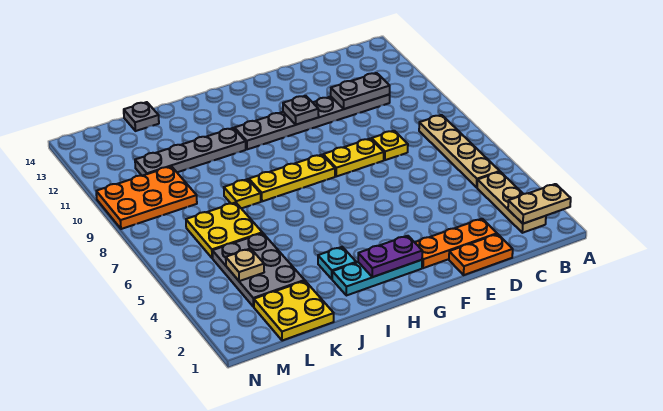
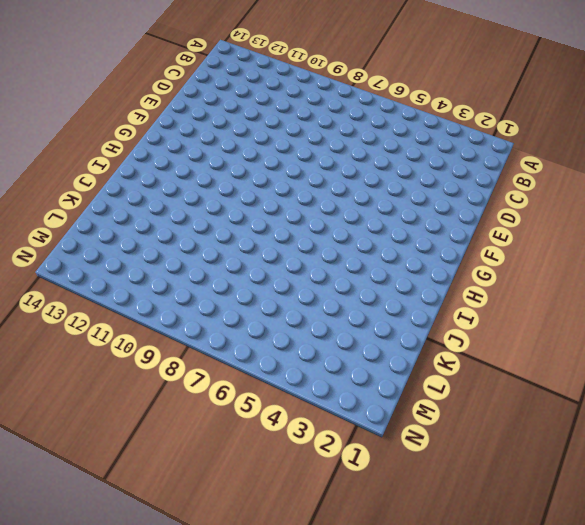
none -> tan 1x3 plate [477,172,546,233]
none -> tan 1x4 plate [419,115,500,187]
none -> grey 1x6 plate [235,95,390,149]

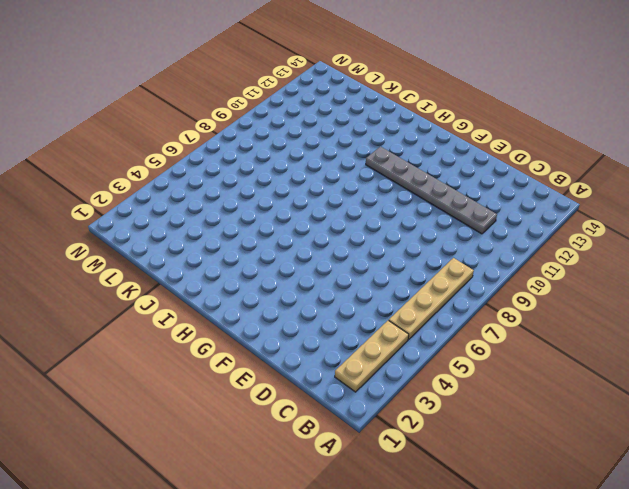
none -> orange 1x2 plate [449,234,513,275]
none -> orange 1x3 plate [415,219,497,268]
none -> yellow 1x1 plate [372,131,408,160]

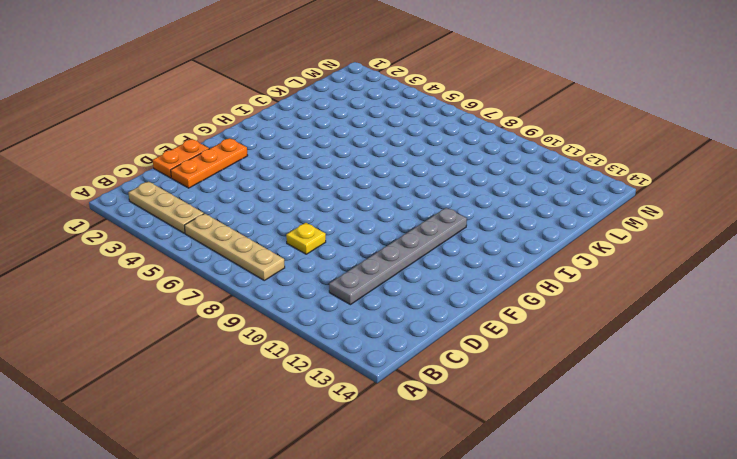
none -> yellow 1x2 plate [323,139,384,176]
none -> cyan 1x3 plate [332,260,422,296]
none -> yellow 1x3 plate [249,155,335,201]

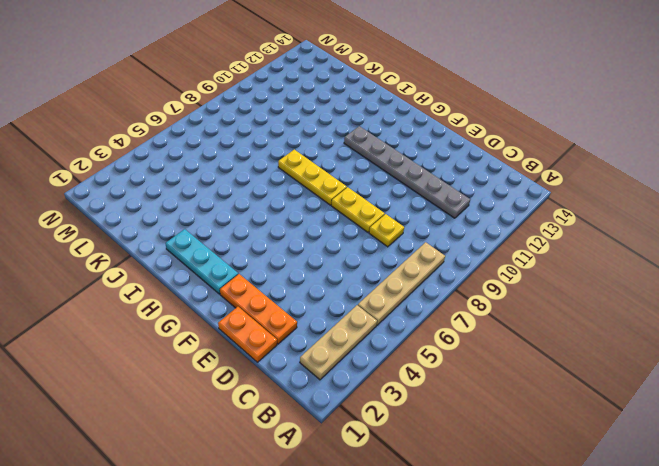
none -> cyan 1x1 plate [318,247,356,279]
none -> grey 1x4 plate [135,128,246,176]
none -> yellow 1x1 plate [224,179,261,208]

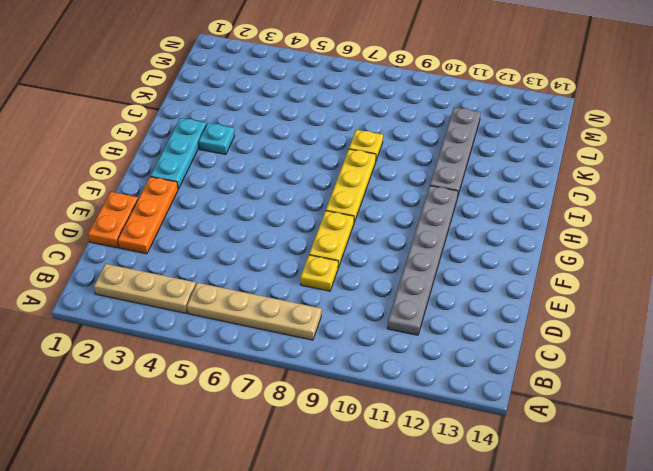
none -> yellow 2x2 plate [254,281,334,341]
none -> grey 2x3 plate [212,233,305,307]
none -> yellow 2x2 plate [186,202,262,258]

